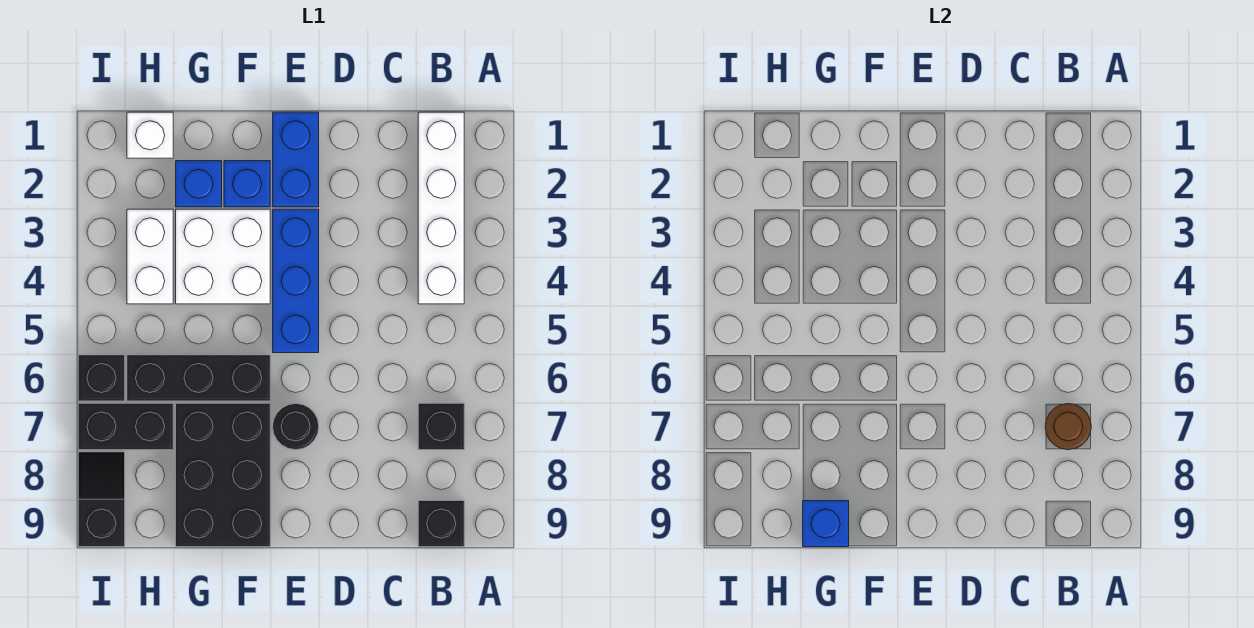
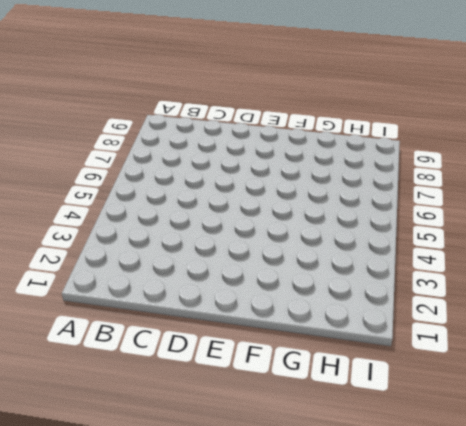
none -> white 1x4 brick [418,112,464,304]
none -> black 1x1 brick [418,403,464,450]
none -> black 1x1 brick [418,501,464,547]

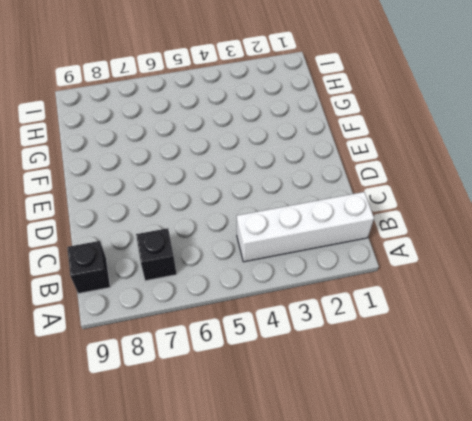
none -> blue 1x2 brick [273,112,319,207]
none -> blue 1x3 brick [273,209,319,353]
none -> black 1x1 round brick [273,404,319,450]

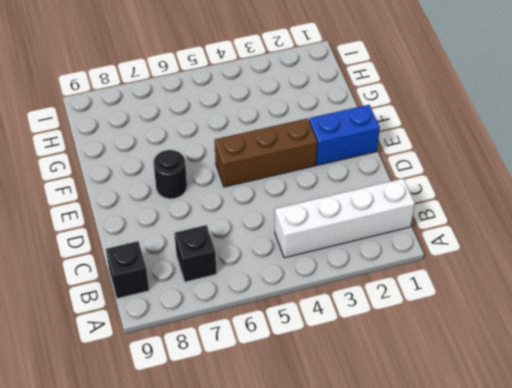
brown 1x3 brick [215,119,317,187] -> blue 1x3 brick [273,209,319,353]
none -> blue 1x1 brick [224,161,270,207]
none -> white 2x2 brick [176,209,270,304]
none -> black 1x3 brick [127,355,270,401]

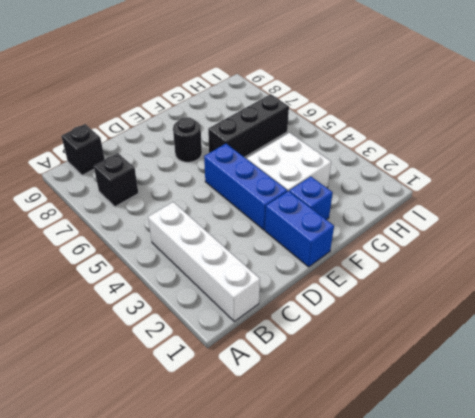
none -> black 2x3 brick [176,403,270,547]
none -> blue 1x1 brick [176,161,222,207]
none -> white 1x1 brick [127,112,173,158]

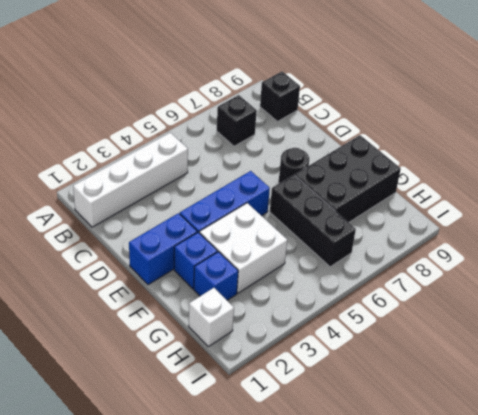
none -> white 1x2 brick [127,209,173,304]
none -> black 1x2 brick [78,403,173,450]
none -> black 1x1 brick [78,355,125,401]

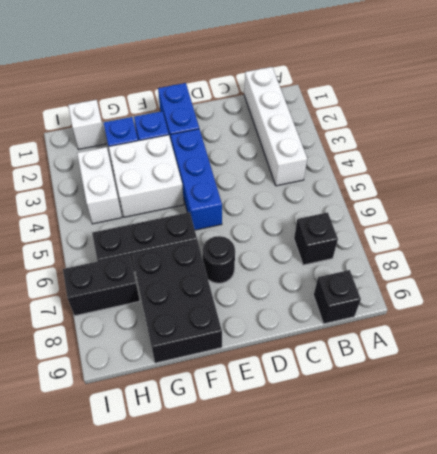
none -> black 1x1 brick [78,355,125,401]
none -> black 1x2 slope [78,452,125,547]
none -> brown 1x1 round brick [1045,404,1091,450]

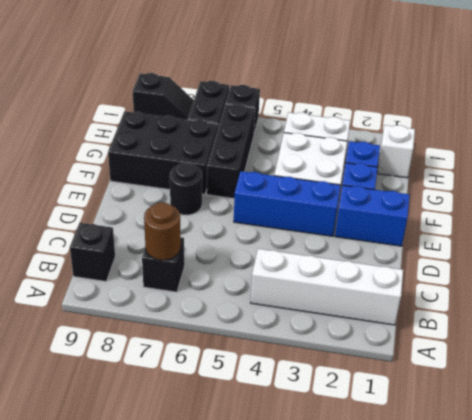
none -> blue 1x1 brick [803,501,849,547]

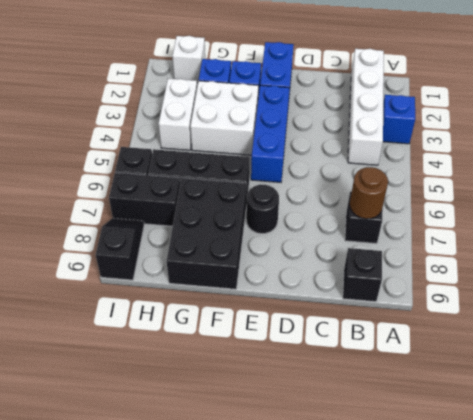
blue 1x1 brick [383,95,415,144] -> blue 1x1 brick moved to [803,501,849,547]

